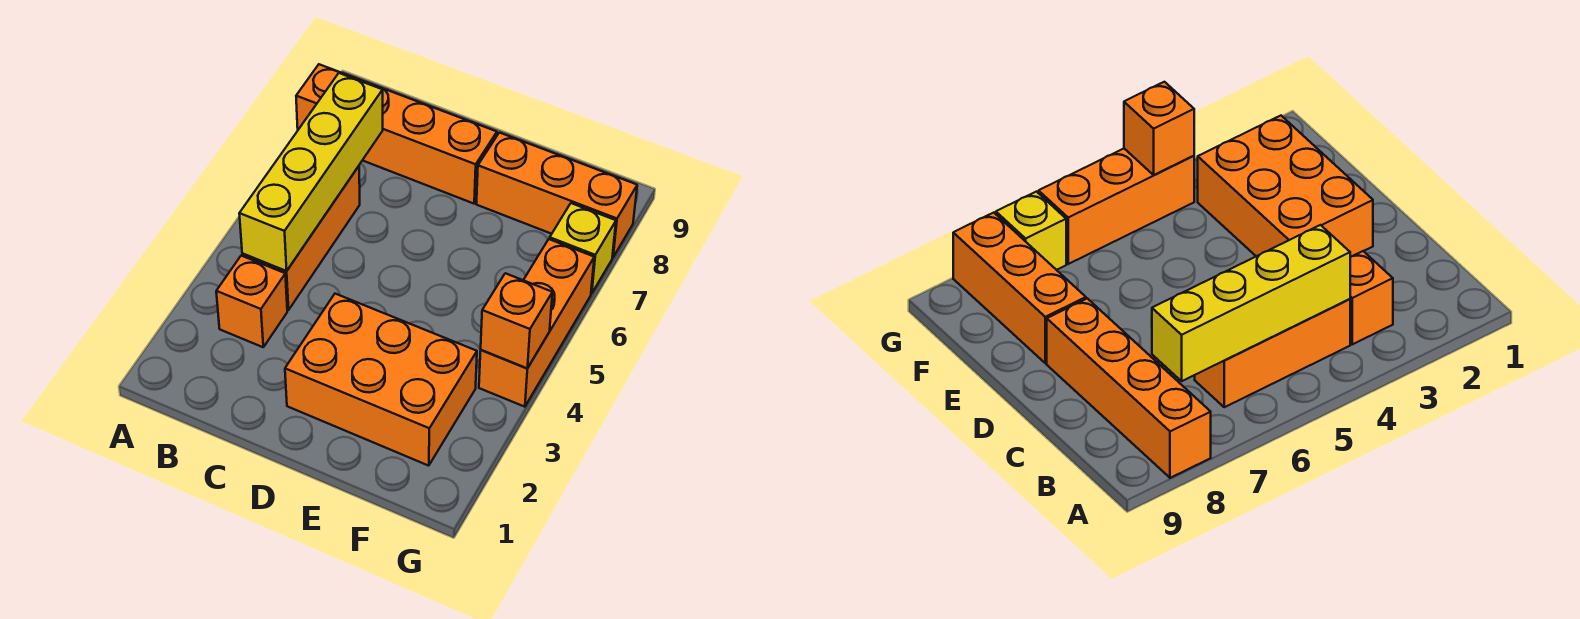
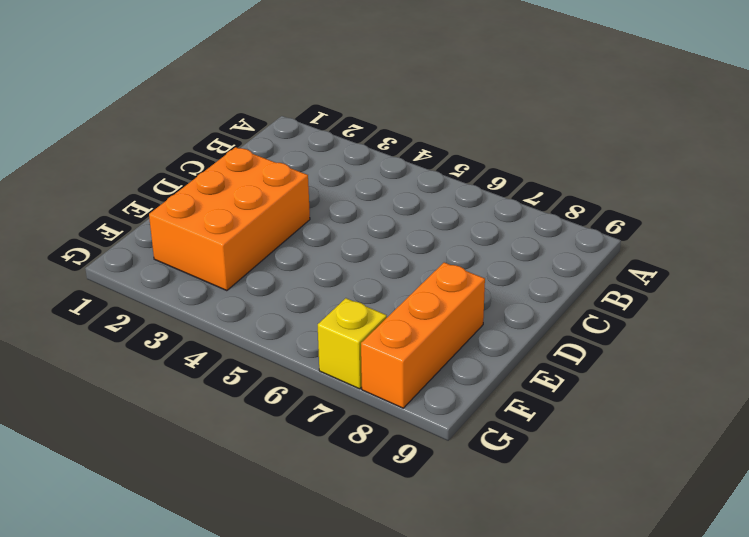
none -> orange 1x4 brick [296,64,497,204]
none -> orange 1x1 brick [216,256,287,347]

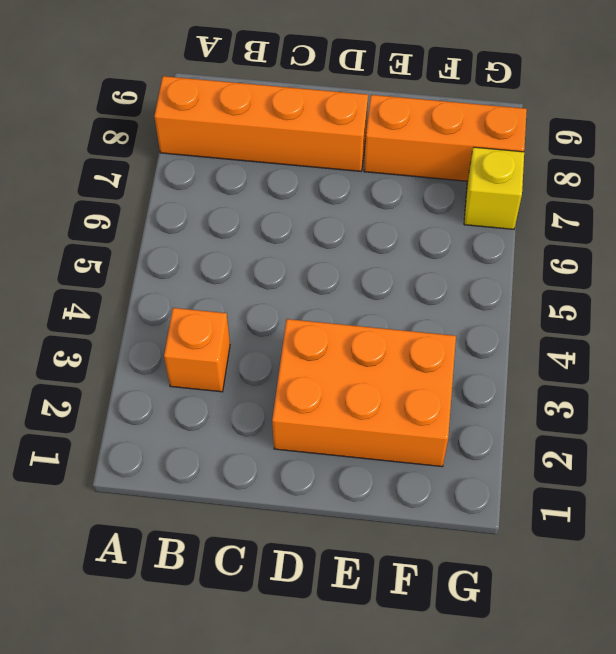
none -> orange 1x3 brick [242,166,360,310]
none -> orange 1x3 brick [479,239,594,407]

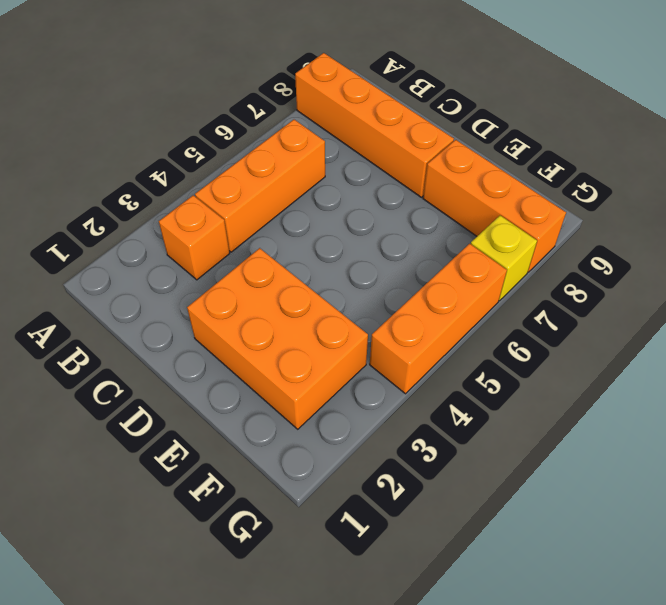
none -> yellow 1x4 brick [239,73,383,271]
none -> orange 1x1 brick [481,273,552,368]

